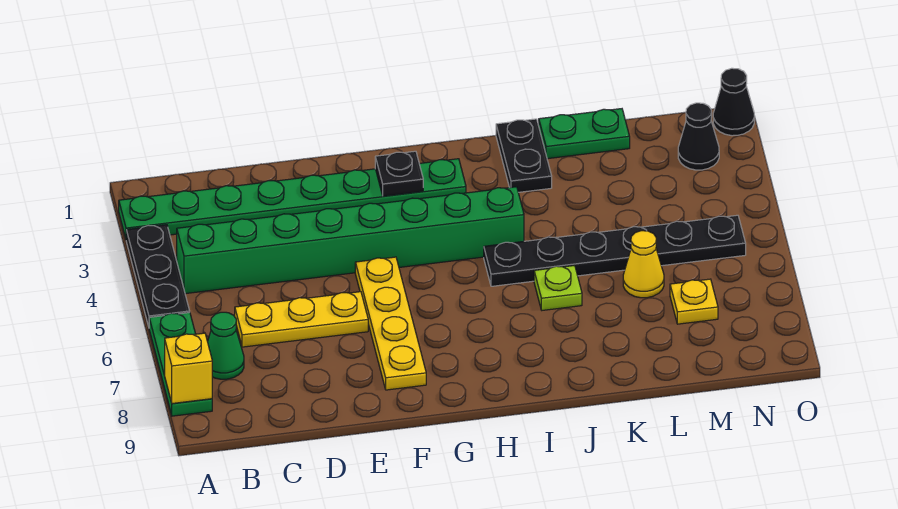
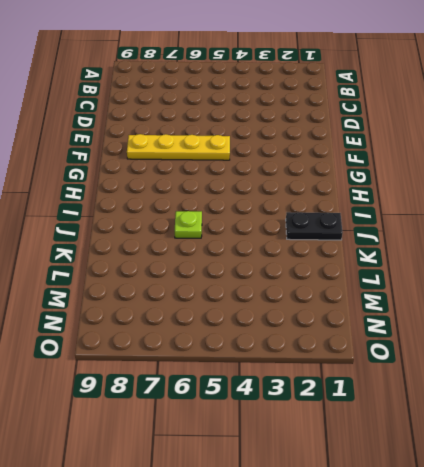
none -> green 1x8 plate [119,159,466,238]
none -> black 1x3 plate [126,225,190,327]
none -> green 1x3 plate [149,313,212,416]

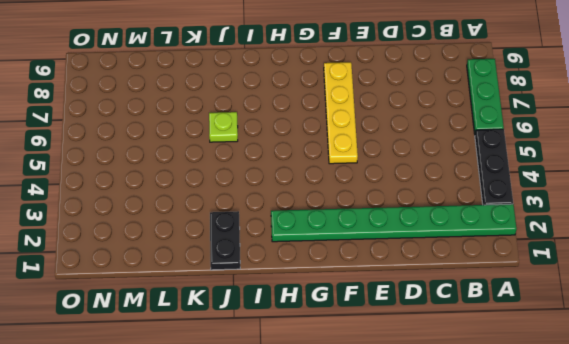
none -> green 1x8 brick [177,187,524,294]
none -> green 1x1 cone [208,312,244,379]
none -> yellow 1x3 plate [235,292,368,347]

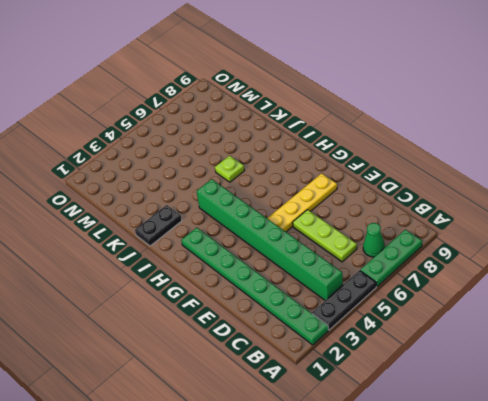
lime 1x3 plate [293,210,357,262] -> yellow 1x3 plate [235,292,368,347]
none -> black 1x6 plate [484,215,746,286]
none -> green 1x2 plate [539,109,630,159]
none -> yellow 1x1 cone [623,231,664,298]

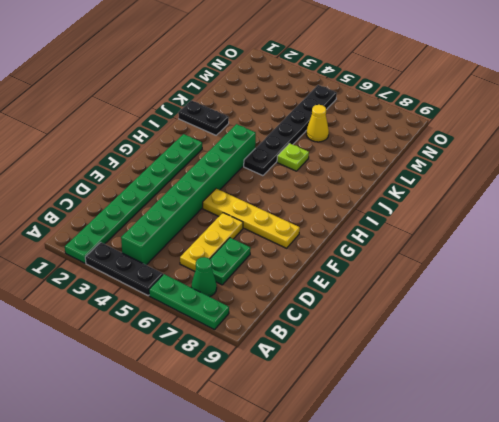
green 1x2 plate [210,238,251,285] -> green 1x2 plate moved to [539,109,630,159]
none -> yellow 1x1 plate [670,279,718,324]
none -> black 1x1 cone [678,103,719,170]
none -> black 1x1 cone [713,68,754,136]

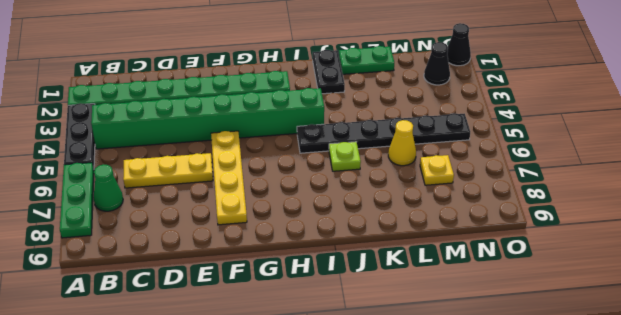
none -> yellow 1x1 brick [165,333,212,403]
none -> black 1x1 plate [375,151,423,196]

